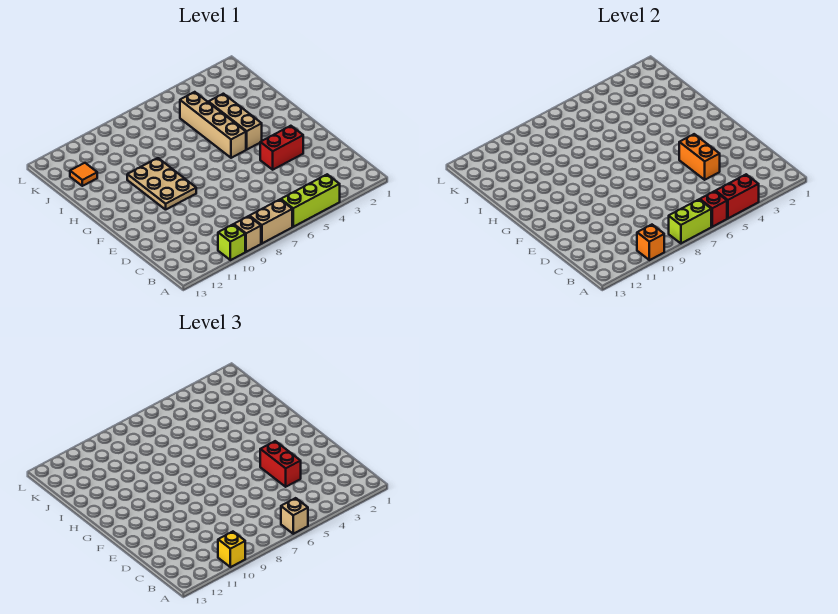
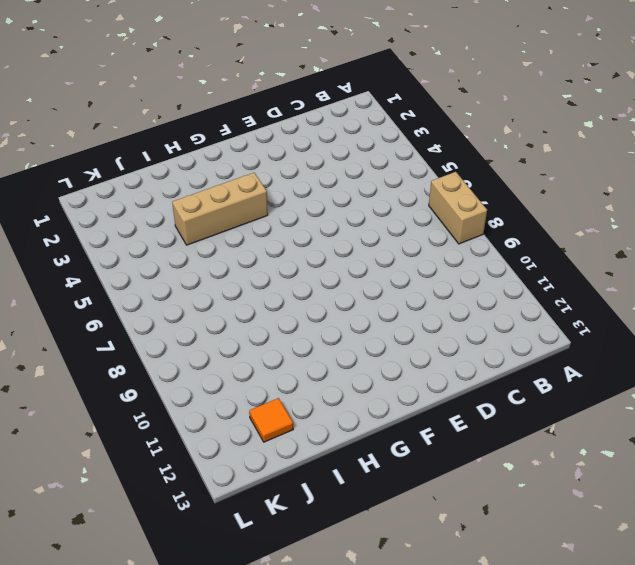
none -> lime 1x3 brick [281,174,340,227]
none -> tan 1x1 brick [234,216,261,252]
none -> lime 1x1 brick [218,225,245,260]

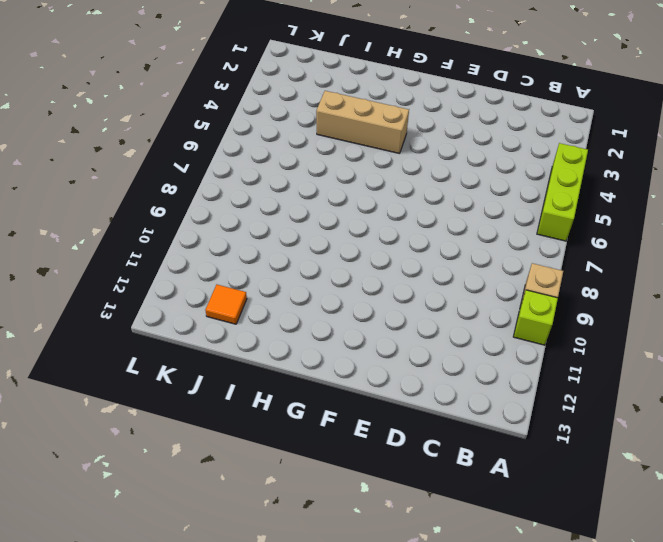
none -> tan 1x2 brick [250,200,292,243]
none -> red 1x2 brick [260,126,303,170]
none -> tan 2x3 plate [127,158,196,210]

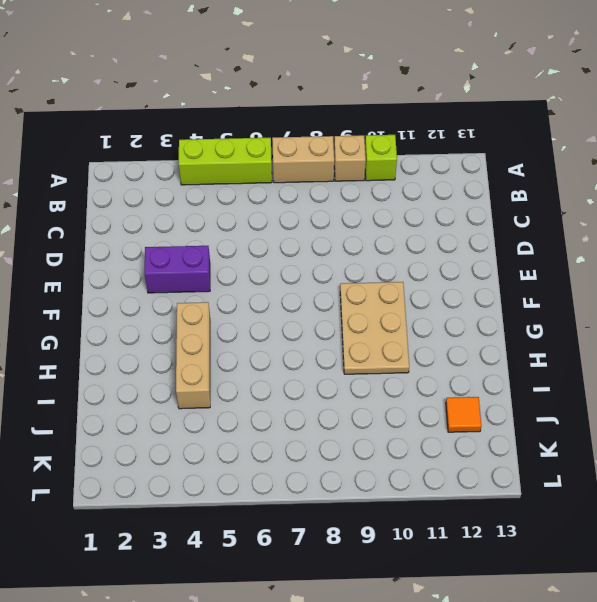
purple 1x2 brick [144,246,210,293] -> red 1x2 brick [260,126,303,170]
none -> tan 1x4 brick [180,92,246,158]
none -> red 1x2 brick [716,174,759,218]
none -> red 1x1 brick [700,191,727,227]

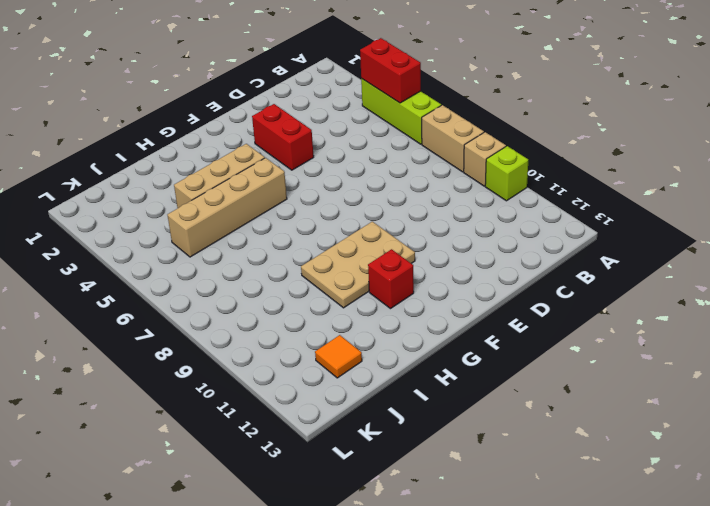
red 1x1 brick [368,249,414,309] -> red 1x1 brick moved to [700,191,727,227]
none -> lime 1x2 brick [669,200,711,243]
none -> orange 1x1 brick [637,225,664,260]
none -> orange 1x2 brick [679,134,720,180]

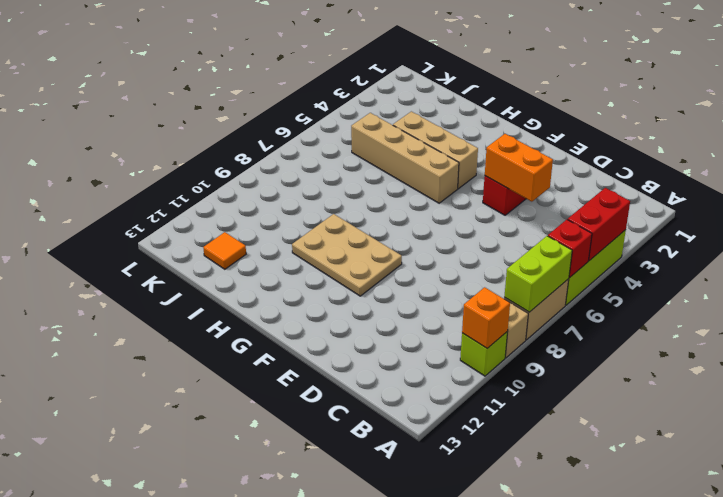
none -> tan 1x1 brick [281,498,308,534]
none -> yellow 1x1 brick [218,532,245,567]
none -> red 1x2 brick [260,441,301,487]

